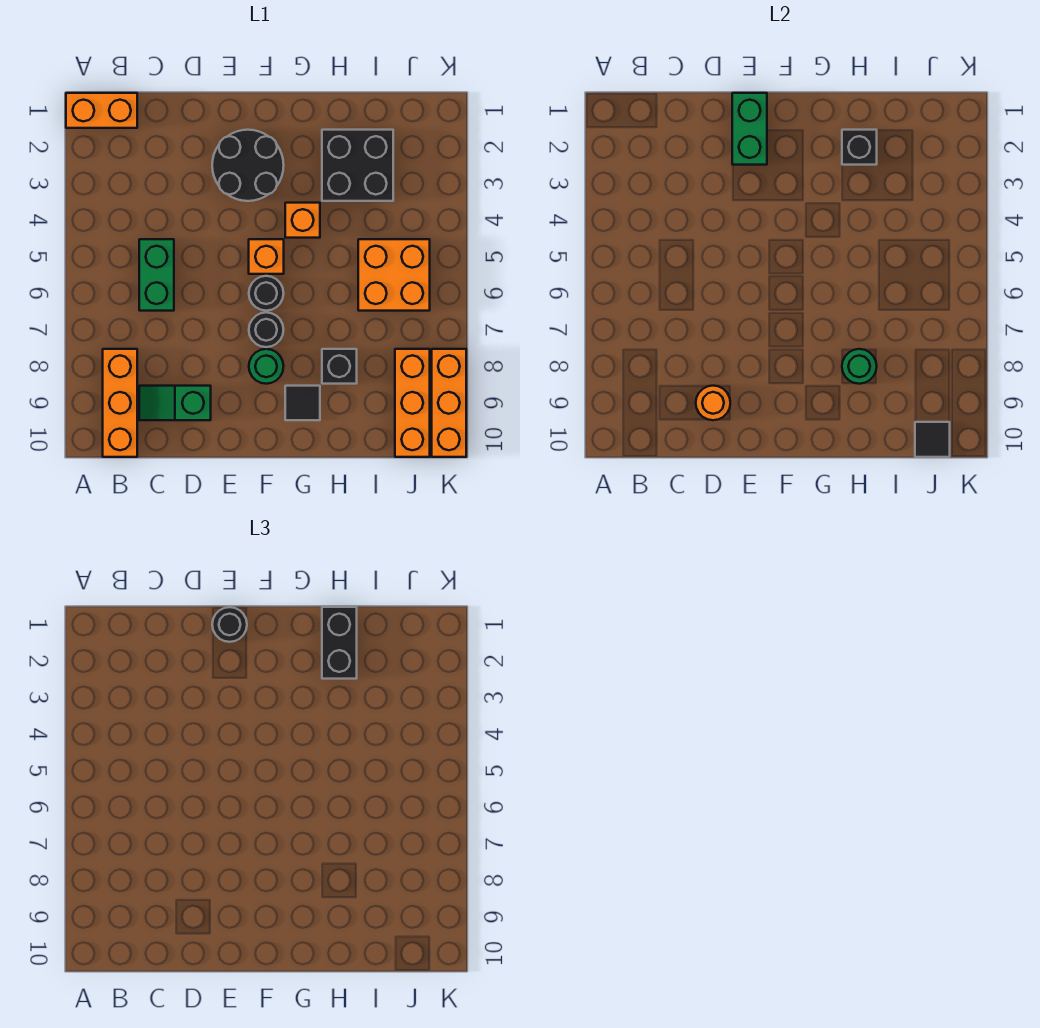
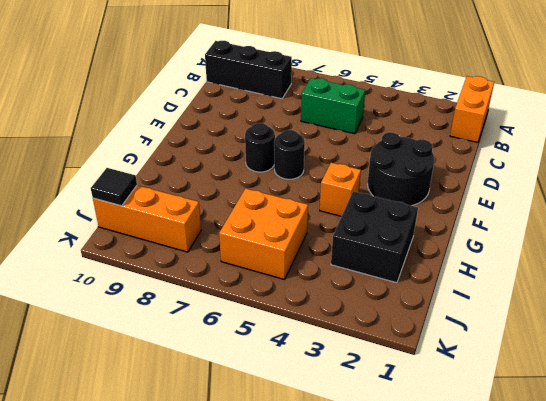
black 1x3 brick [205,41,292,99] -> orange 1x3 brick [103,349,137,457]
none -> green 1x2 slope [139,386,211,420]
none -> orange 1x1 brick [249,239,284,274]
none -> green 1x1 round brick [249,349,284,384]

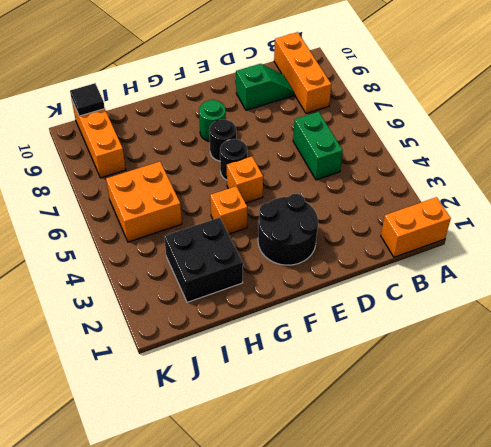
none -> black 1x1 tile [285,386,320,420]
none -> black 1x1 brick [322,349,357,384]
none -> orange 1x3 brick [432,349,466,457]

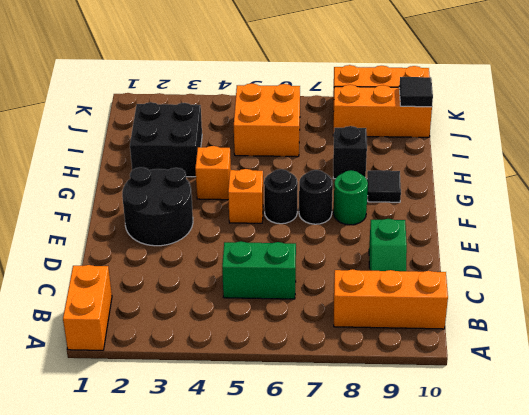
none -> orange 1x1 round brick [696,386,730,420]
none -> green 1x2 brick [732,93,767,165]
none -> black 1x1 brick [842,130,877,165]

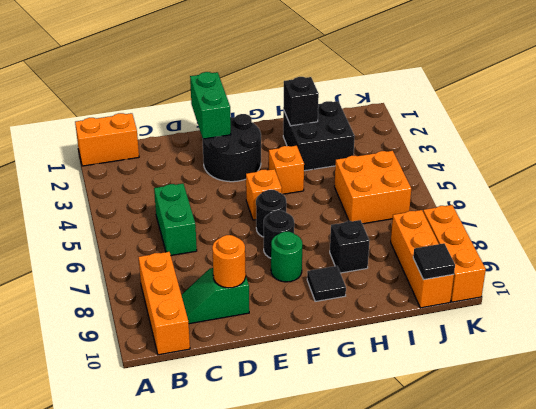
none -> green 1x1 round brick [842,349,877,384]
none -> black 1x1 round brick [212,607,247,642]
none -> black 1x2 brick [322,607,357,679]

